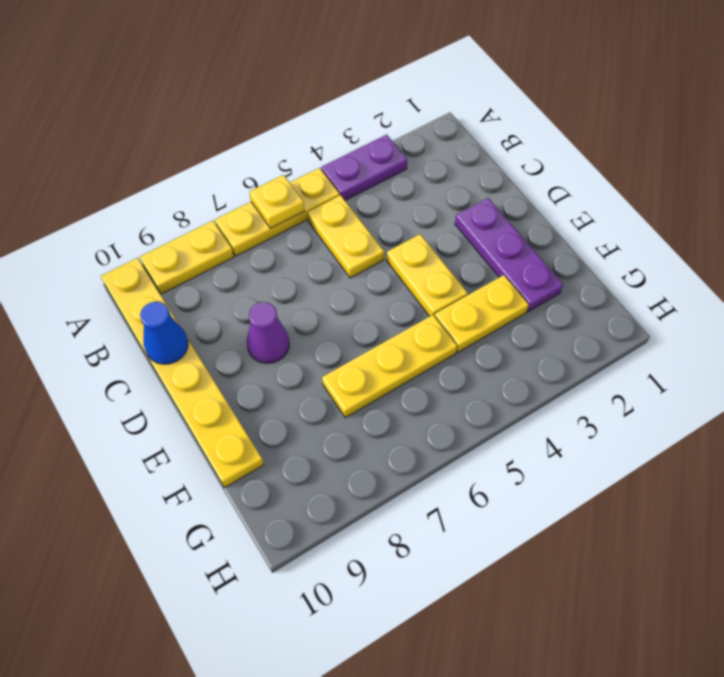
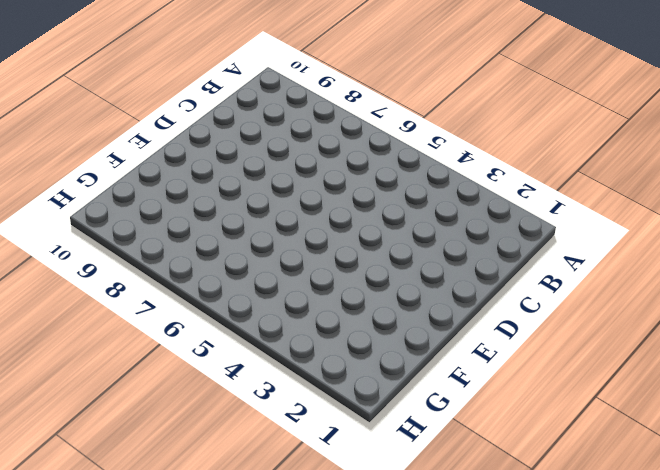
none -> purple 1x2 plate [321,135,408,200]
none -> yellow 1x3 plate [215,168,340,256]
none -> yellow 1x2 plate [140,221,234,294]

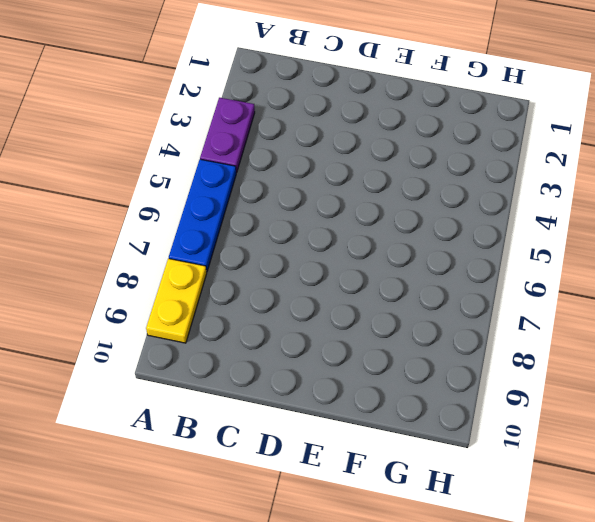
blue 1x3 plate [169,159,236,272] -> yellow 1x3 plate [215,168,340,256]
none -> yellow 1x6 plate [101,258,264,488]
none -> yellow 1x2 plate [307,195,384,278]
none -> purple 1x3 plate [455,198,563,312]

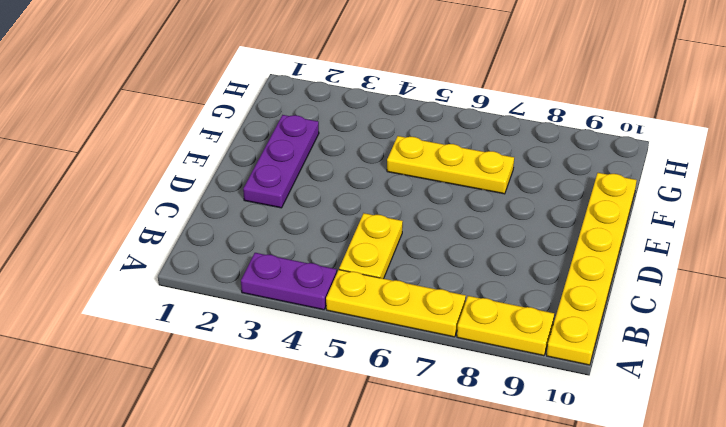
none -> yellow 1x2 plate [387,234,468,316]
none -> purple 1x1 cone [247,302,289,363]
none -> yellow 1x2 plate [435,275,529,352]

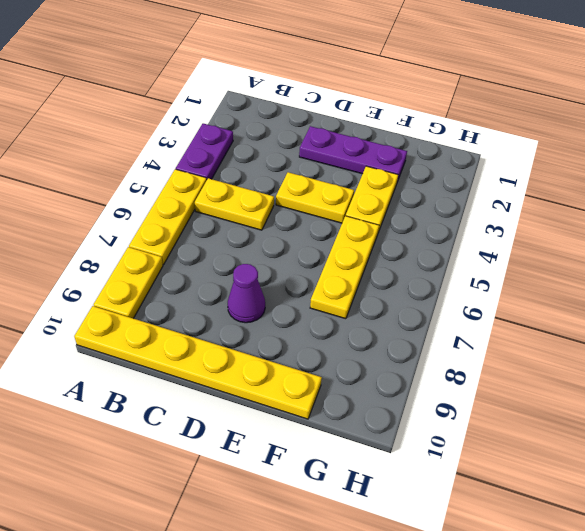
none -> yellow 1x1 plate [249,175,304,228]
none -> blue 1x1 cone [140,302,188,364]

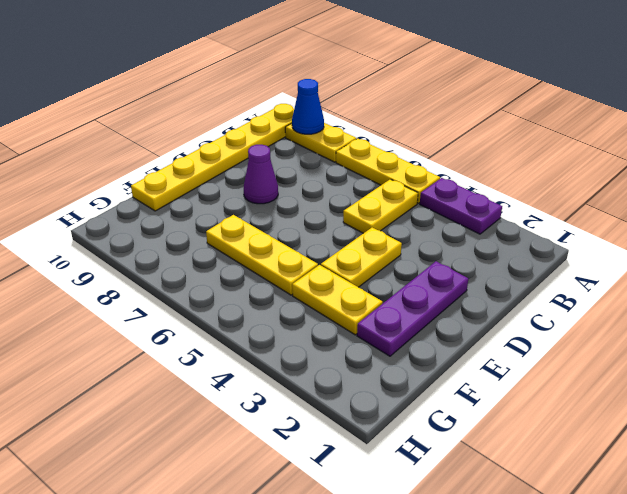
blue 1x1 cone [292,79,324,134] -> blue 1x1 cone moved to [140,302,188,364]
none -> yellow 1x1 plate [249,175,304,228]

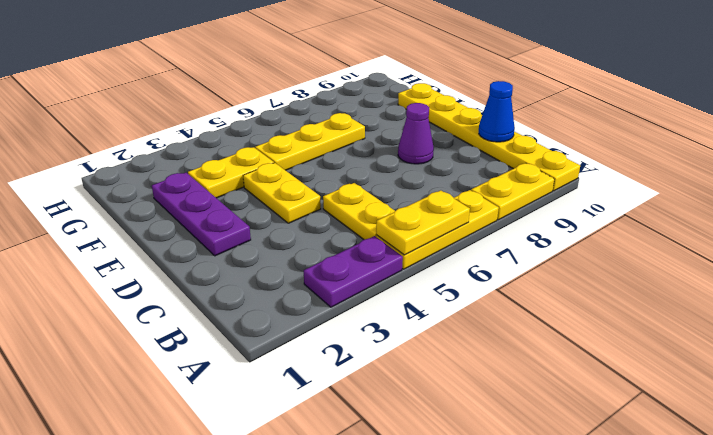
yellow 1x2 plate [376,190,470,255] -> yellow 1x1 plate [249,175,304,228]

